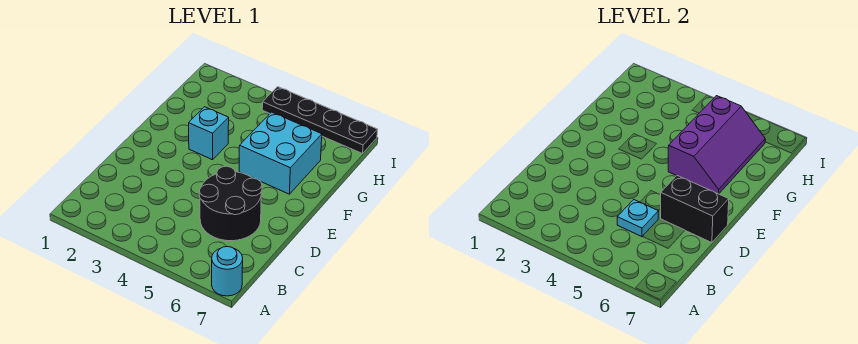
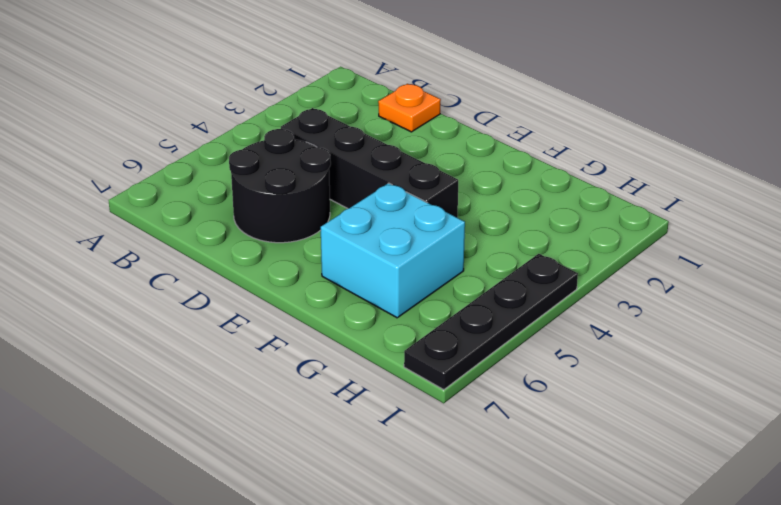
orange 1x1 plate [378,84,441,132] -> none
black 1x4 brick [281,108,458,218] -> none
none -> cyan 1x1 round brick [212,247,243,296]
none -> cyan 1x1 brick [189,107,229,160]

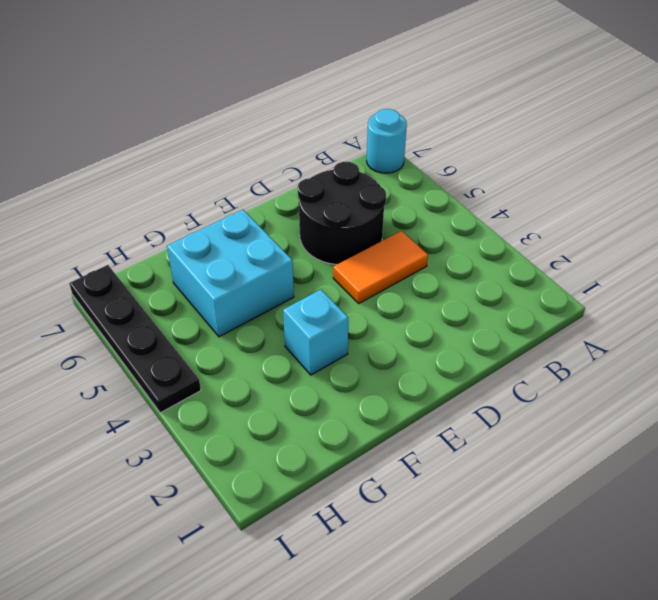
orange 1x2 tile [333,231,428,303] -> none
none -> cyan 1x1 plate [617,200,659,237]
none -> black 1x2 brick [661,176,729,243]

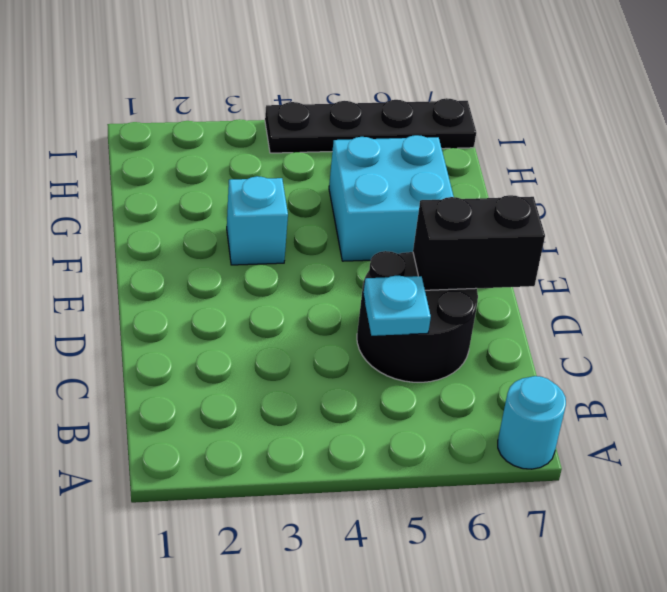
none -> purple 2x3 slope [668,96,765,194]

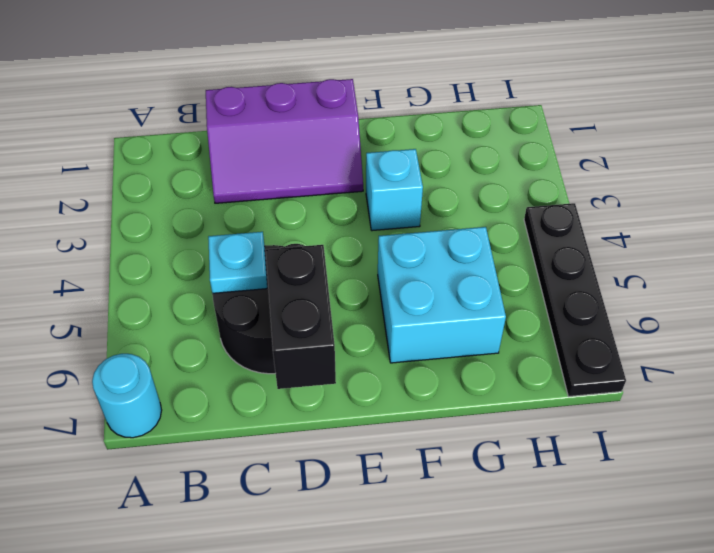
purple 2x3 slope [206,79,363,203] -> purple 2x3 slope moved to [668,96,765,194]

